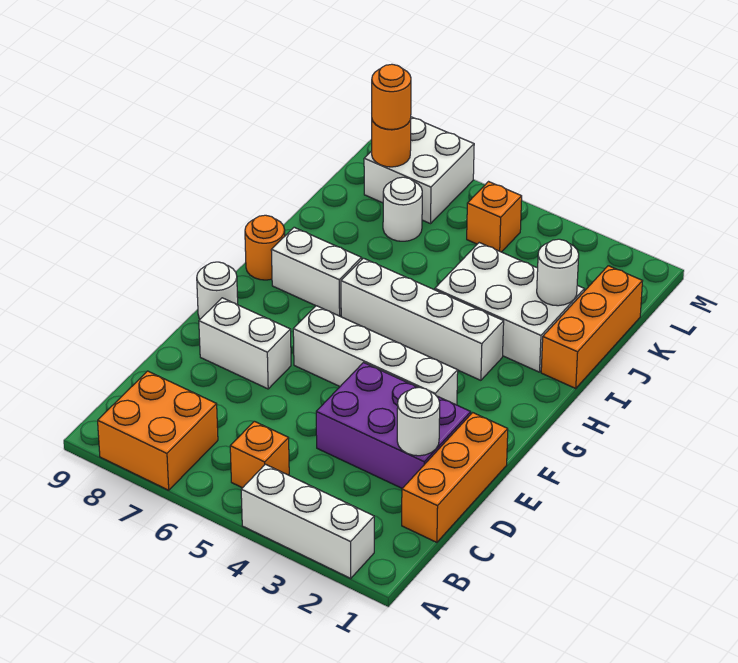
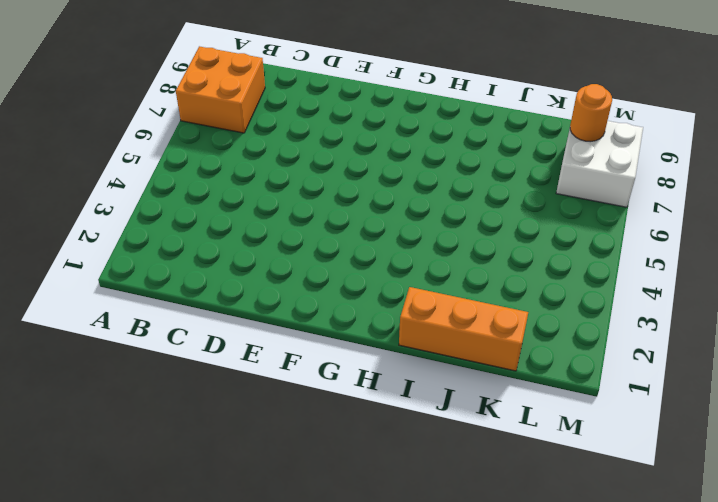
none -> white 1x3 brick [241,464,374,578]
none -> orange 1x1 brick [230,421,289,488]
none -> orange 1x3 brick [402,413,508,542]

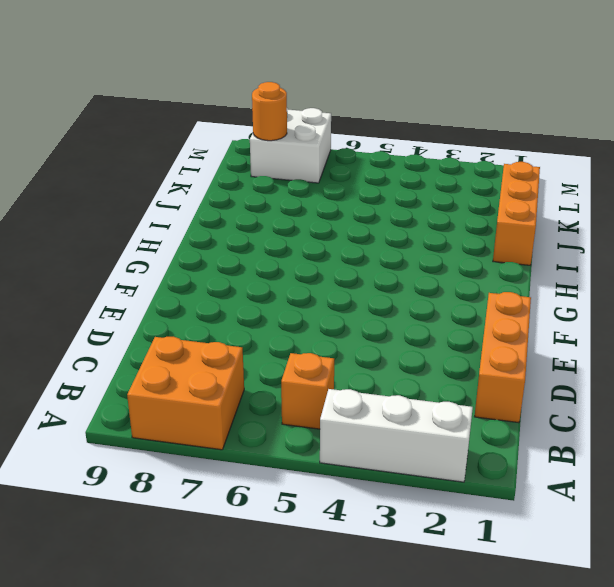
none -> purple 2x3 brick [316,363,471,488]
none -> white 1x2 brick [199,298,291,389]
none -> white 1x4 brick [293,306,458,405]

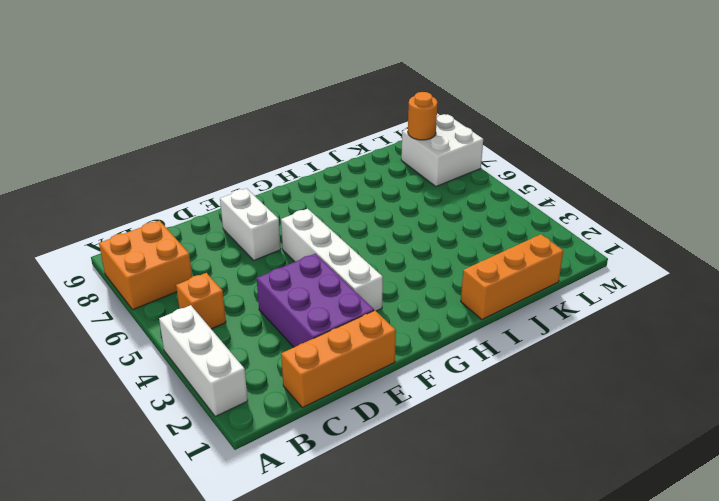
none -> white 1x1 round brick [197,262,238,319]
none -> white 1x4 brick [341,258,504,380]
none -> white 1x2 brick [271,227,362,316]

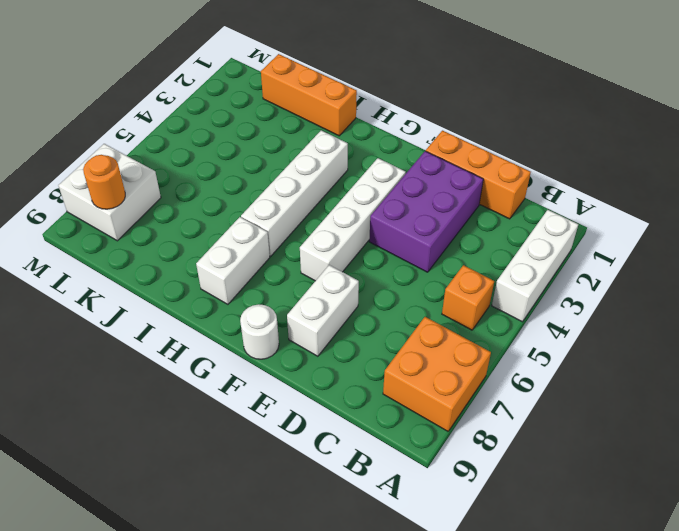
none -> orange 1x1 round brick [245,215,285,280]
none -> white 2x3 brick [435,243,584,372]
none -> white 1x1 round brick [383,177,422,241]

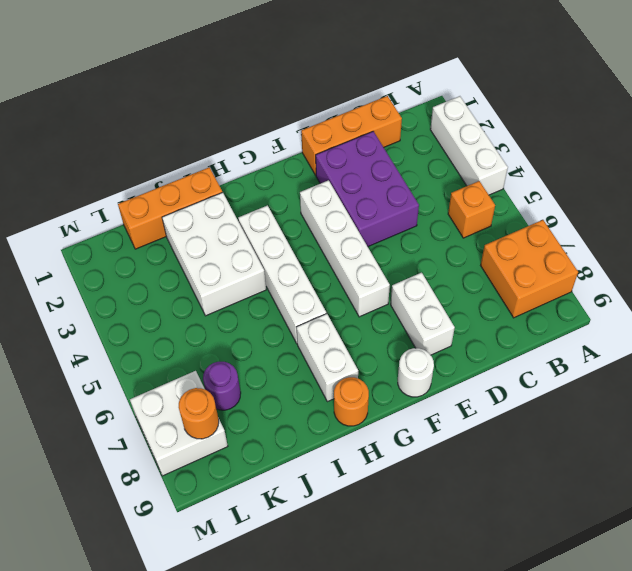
purple 1x1 round brick [203,362,241,410] -> white 1x1 round brick [383,177,422,241]
none -> orange 1x1 brick [467,182,522,252]
none -> white 1x1 round brick [397,387,440,456]
none -> white 1x1 round brick [537,239,579,306]

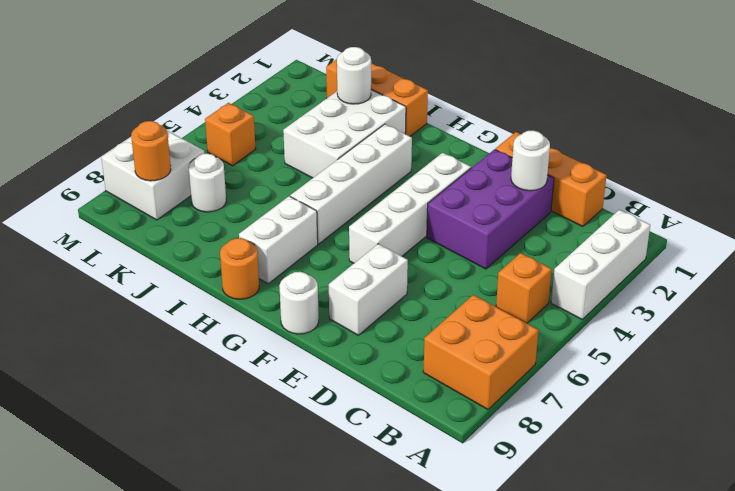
none -> orange 1x1 round brick [372,64,411,129]

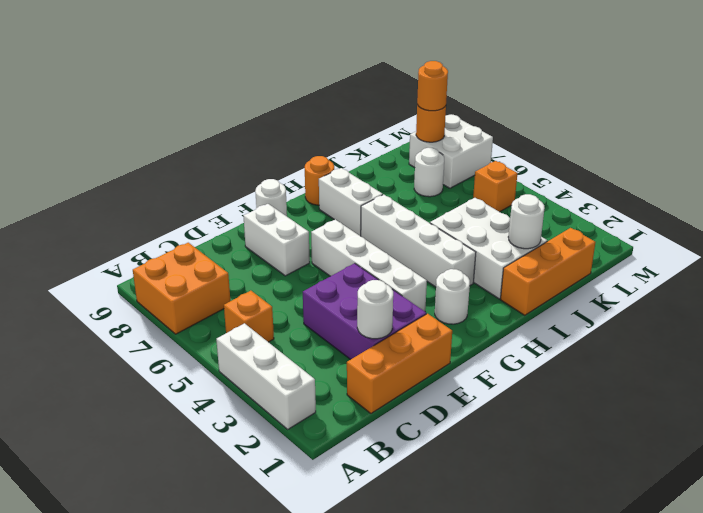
white 1x1 round brick [435,269,470,324] -> none

